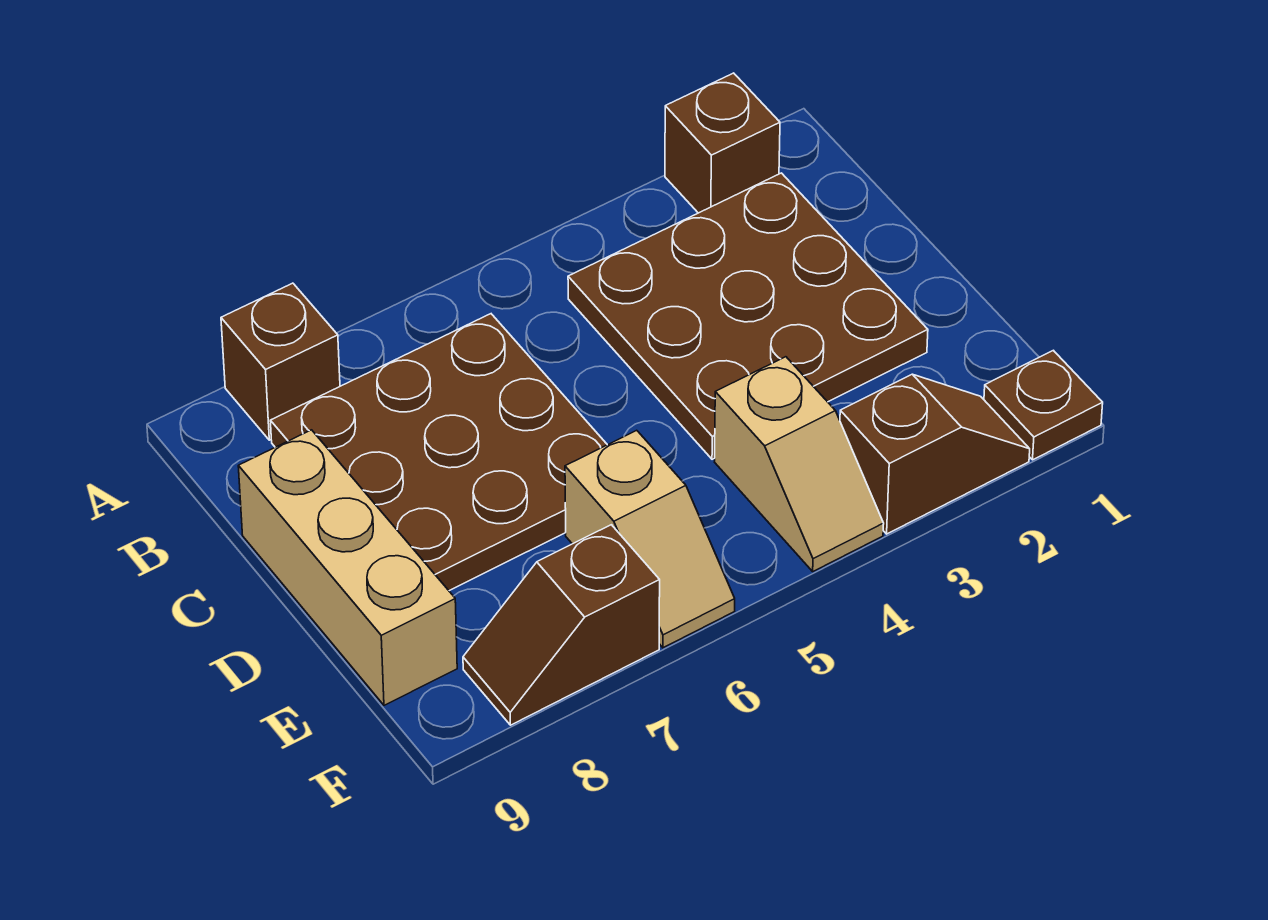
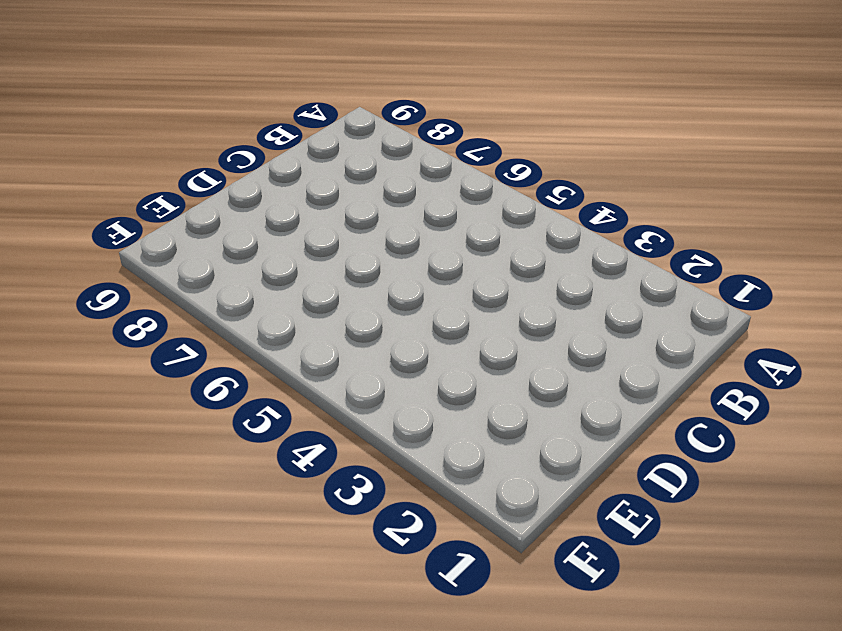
none -> brown 1x1 brick [665,73,780,213]
none -> brown 1x1 brick [221,283,340,440]

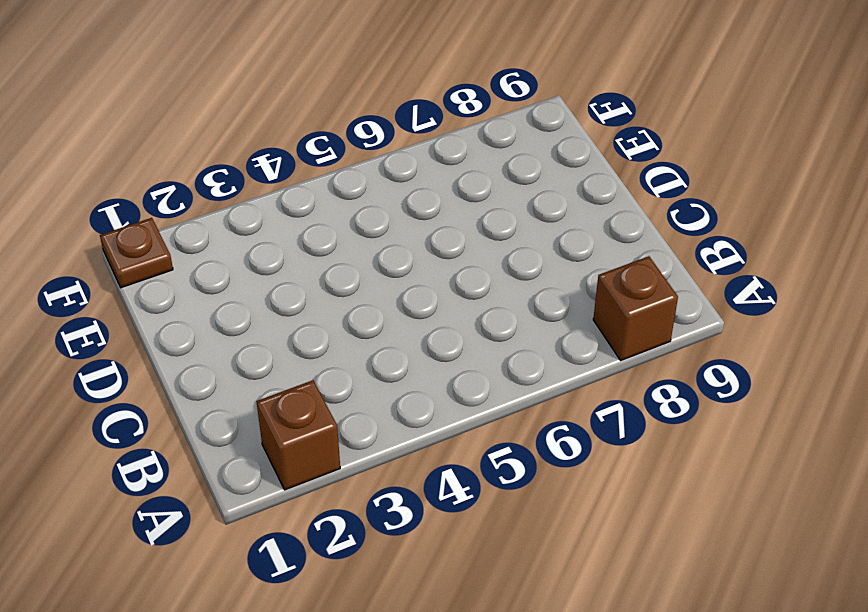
none -> brown 3x3 plate [568,173,928,459]
none -> brown 3x3 plate [270,314,607,591]

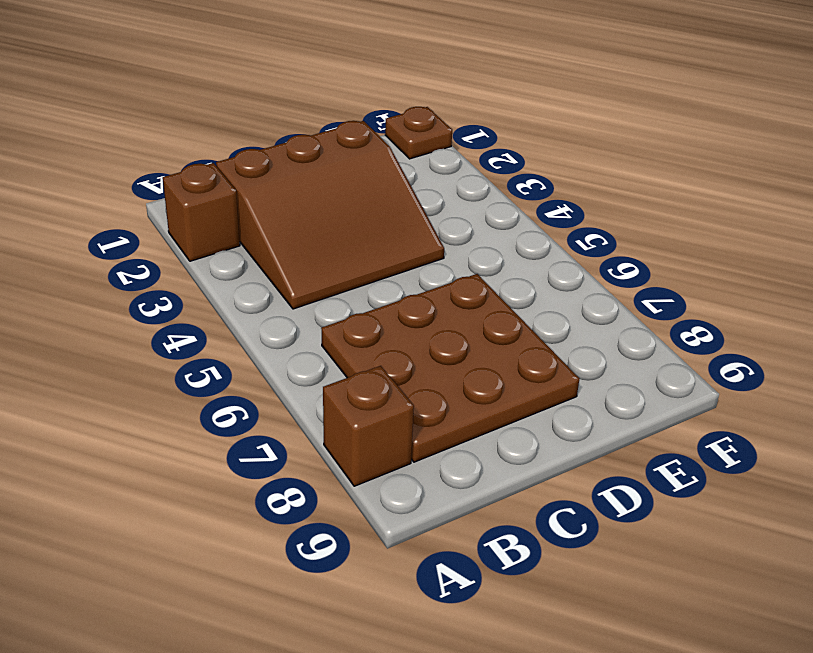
brown 3x3 slope [216,121,444,309] -> brown 3x3 plate [568,173,928,459]
none -> tan 1x3 brick [238,430,457,705]
none -> tan 1x2 slope [715,357,884,571]

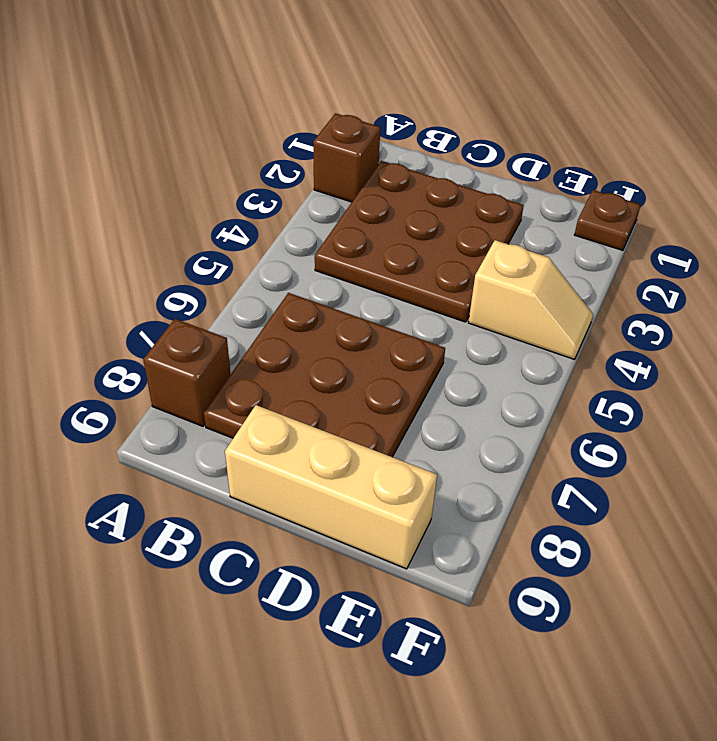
none -> tan 1x2 slope [565,430,735,648]
none -> brown 1x2 slope [840,374,1030,534]

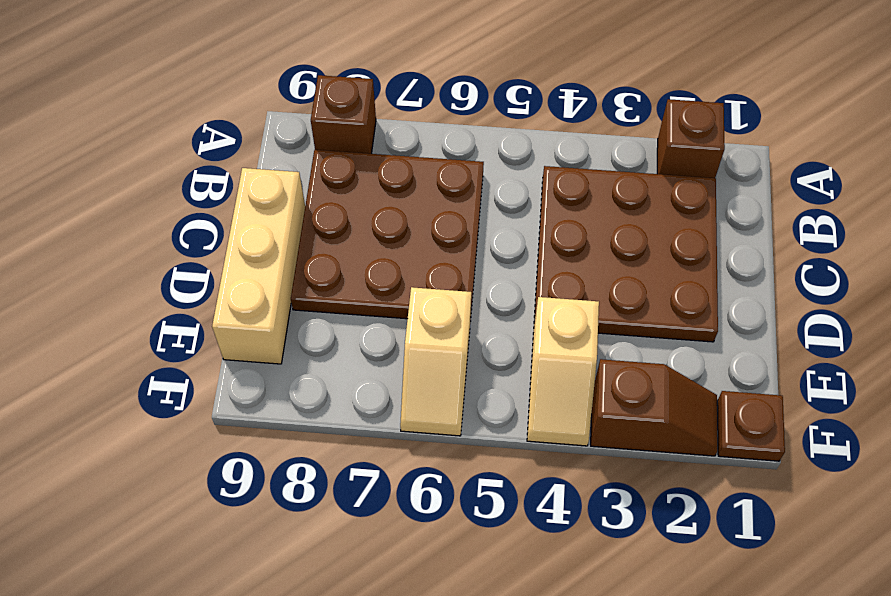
none -> brown 1x2 slope [463,525,660,725]

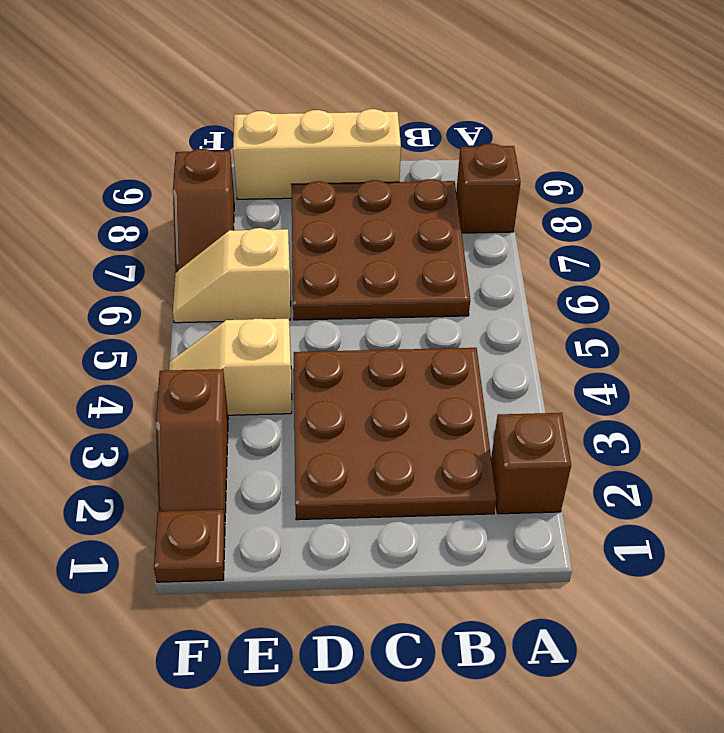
brown 1x2 slope [173,149,234,272] -> brown 1x2 slope turned to [463,525,660,725]

